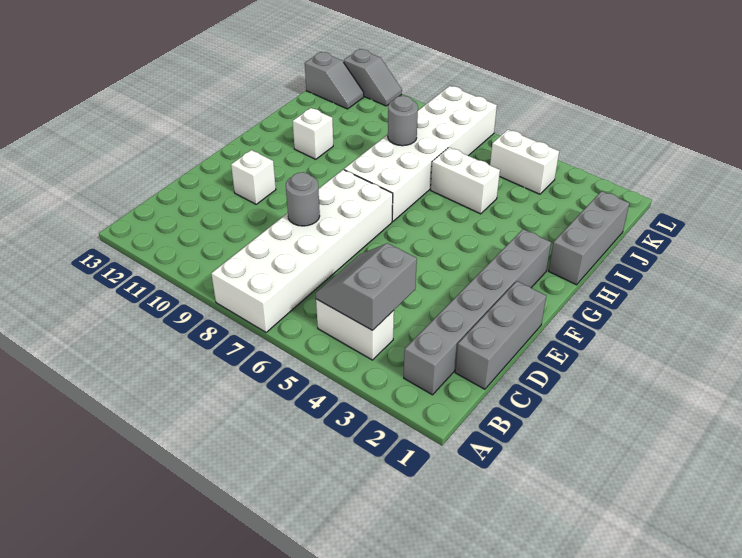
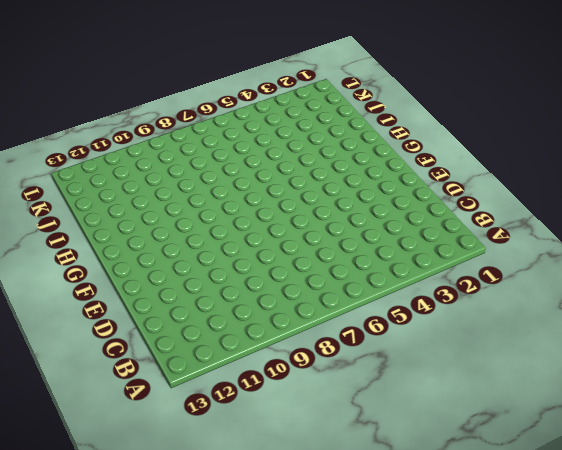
none -> white 2x6 brick [211,170,393,332]
none -> grey 1x6 brick [404,229,551,395]
none -> white 1x2 brick [316,299,394,360]

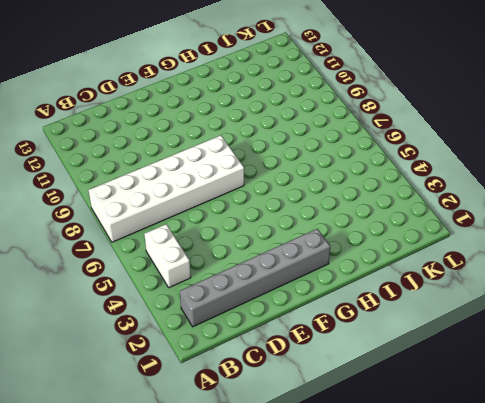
none -> grey 1x3 brick [455,281,546,389]
none -> white 1x1 brick [231,150,276,204]
none -> white 2x6 brick [344,86,497,221]

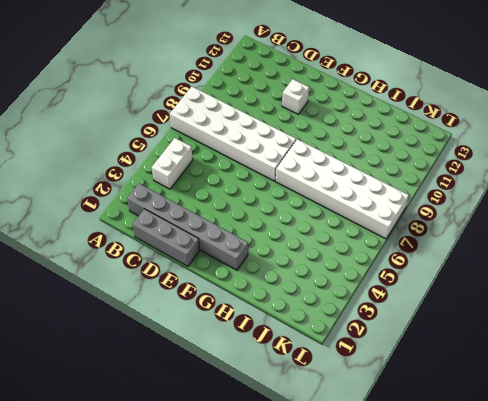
none -> grey 1x3 brick [549,191,630,285]
none -> white 1x1 brick [293,108,333,159]
none -> white 1x2 brick [431,148,500,214]

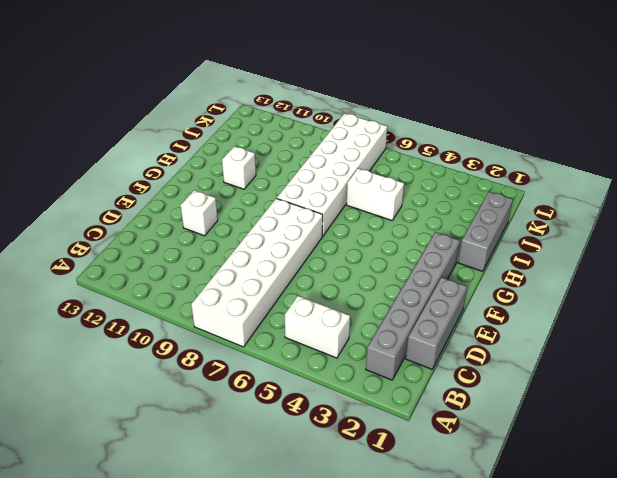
none -> white 1x2 brick [490,130,559,194]
none -> grey 1x2 slope [305,52,364,109]
none -> grey 1x2 slope [344,49,402,106]

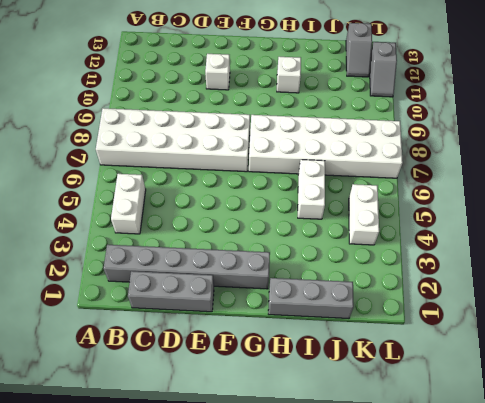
none -> grey 2x2 slope [316,243,417,330]
none -> grey 1x1 round brick [286,172,320,226]
none -> grey 1x1 round brick [388,96,418,146]

